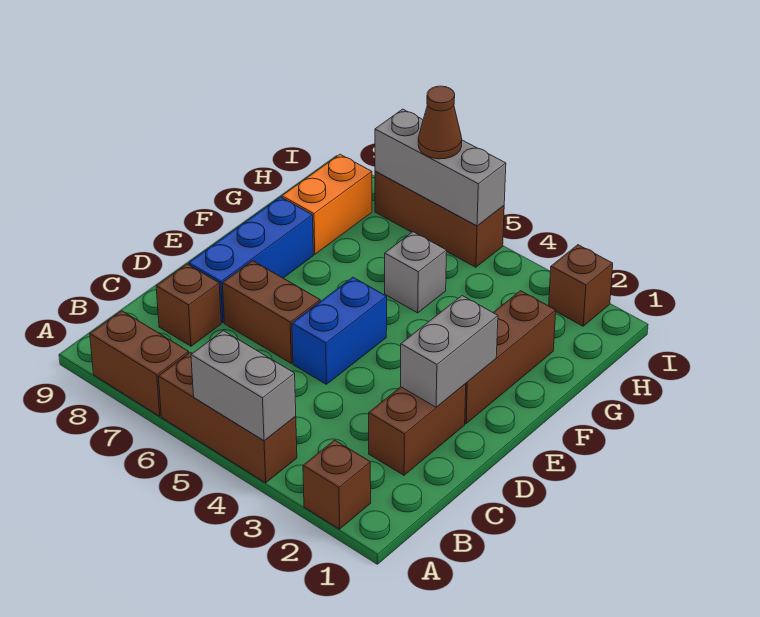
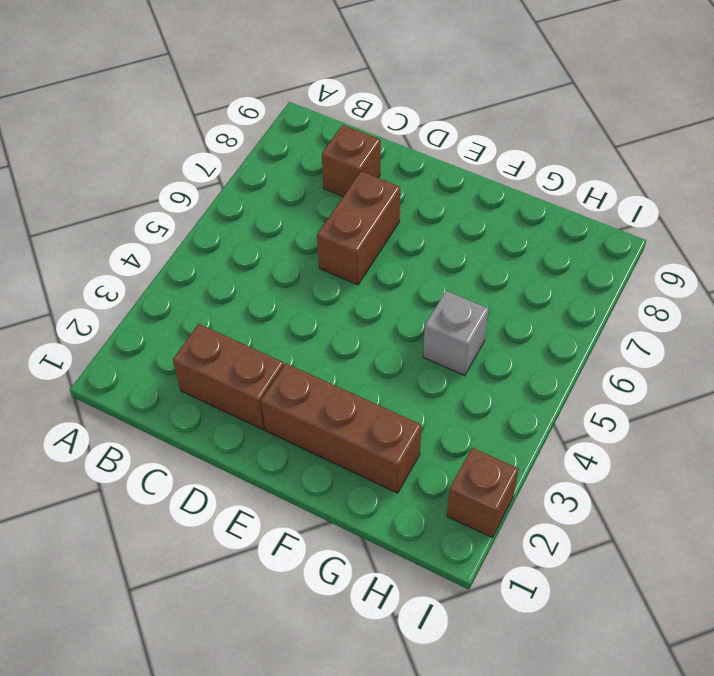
none -> brown 1x1 brick [303,440,371,529]
none -> brown 1x3 brick [158,352,297,483]
none -> brown 1x2 brick [90,311,189,416]

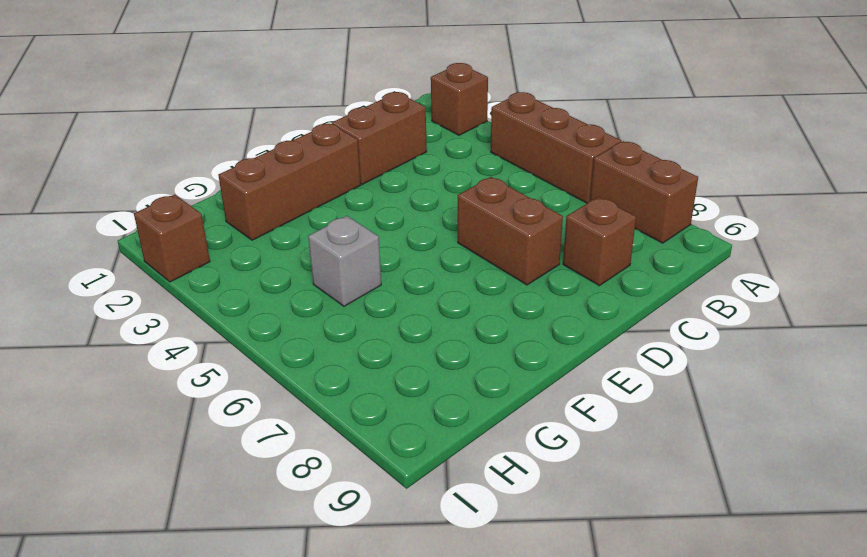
none -> blue 1x2 brick [292,277,387,384]
none -> blue 1x3 brick [189,197,313,323]
none -> orange 1x2 brick [282,154,372,254]

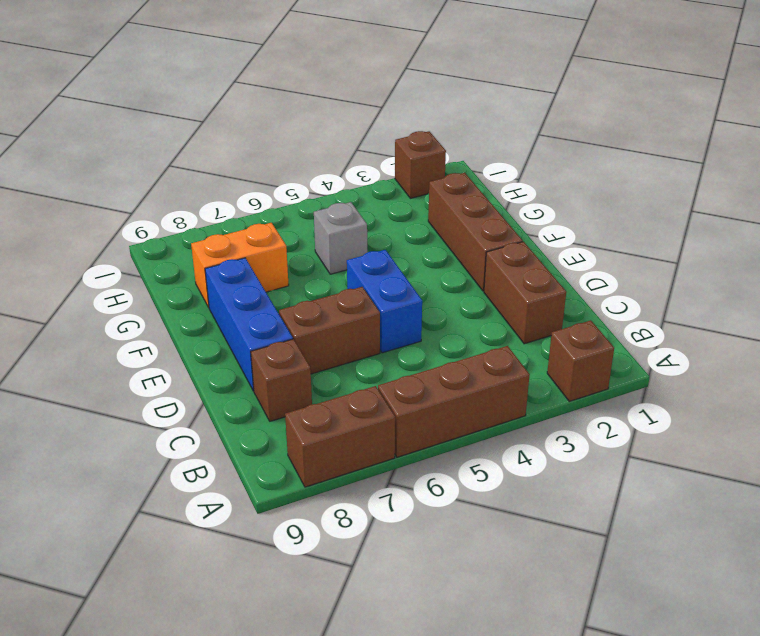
orange 1x2 brick [191,223,289,307] -> orange 1x2 brick turned to [282,154,372,254]
none -> brown 1x3 brick [375,171,504,267]
none -> grey 1x2 brick [191,331,296,441]
none -> grey 1x2 brick [401,296,498,407]

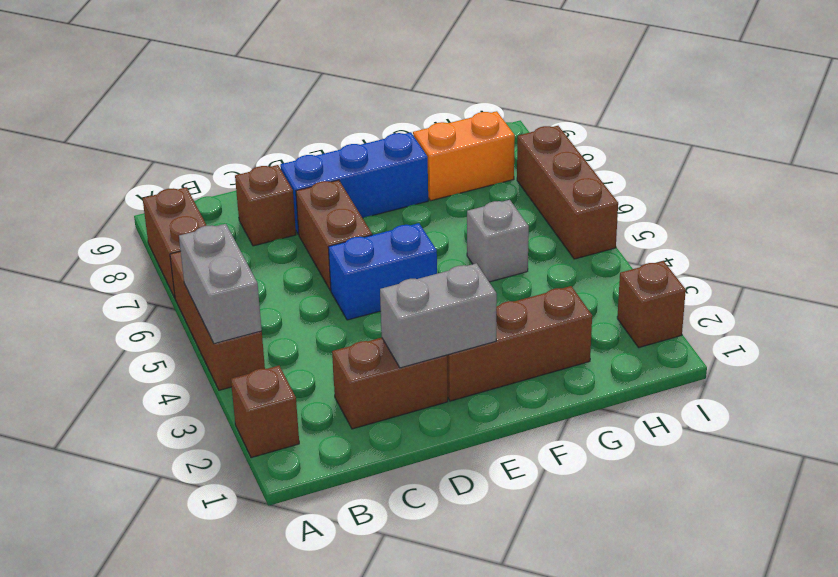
none -> grey 1x3 brick [375,109,506,226]
none -> brown 1x1 cone [418,86,462,159]

